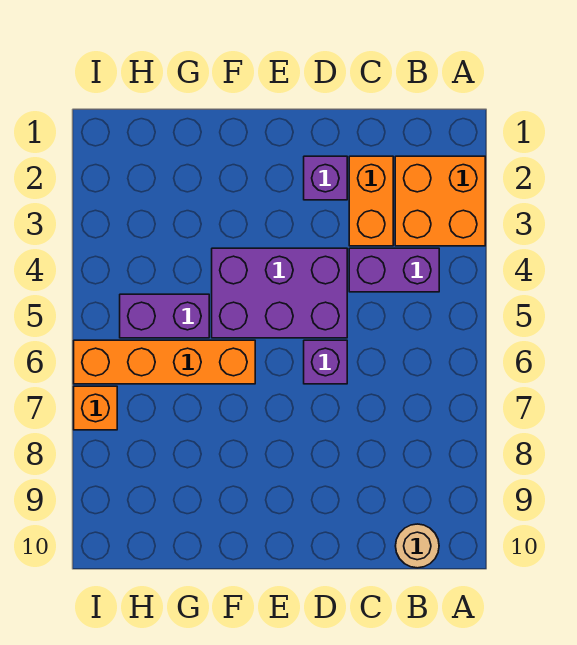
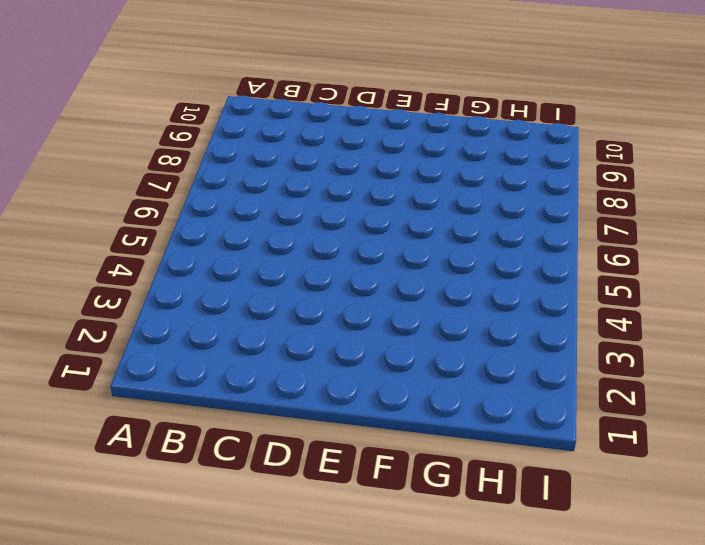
none -> orange 2x2 brick [395,156,485,246]
none -> purple 1x2 brick [349,248,439,292]

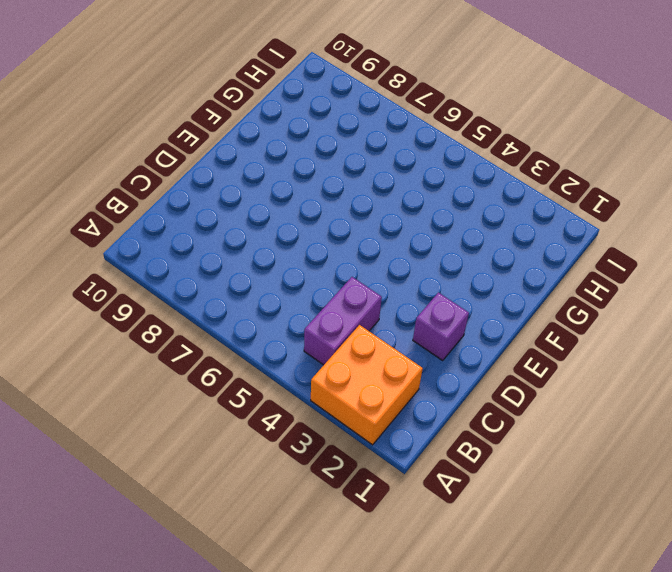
none -> tan 1x1 round brick [396,524,439,568]
none -> orange 1x2 brick [349,156,393,246]

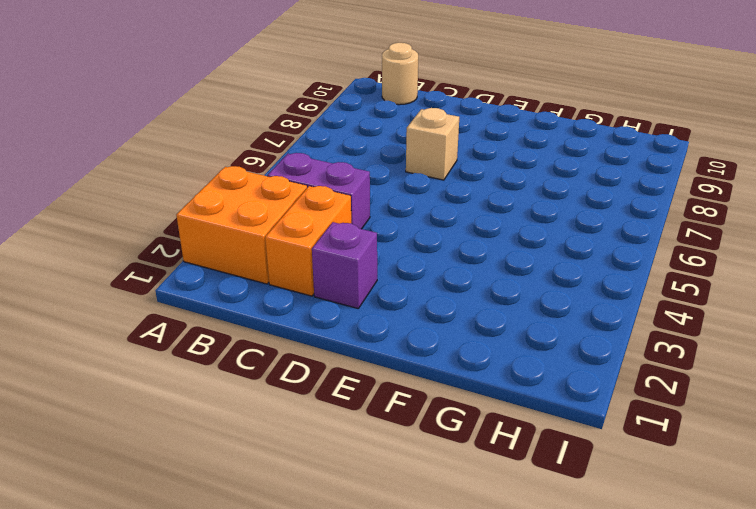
tan 1x1 brick [406,108,459,180] -> none
none -> purple 2x3 brick [212,248,347,338]
none -> purple 1x1 brick [304,340,347,384]

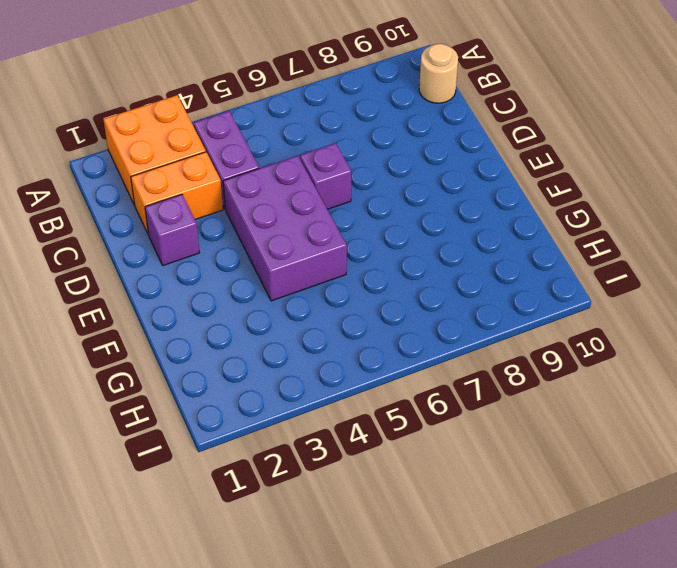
none -> orange 1x4 brick [74,340,255,384]
none -> purple 1x2 brick [120,294,209,338]

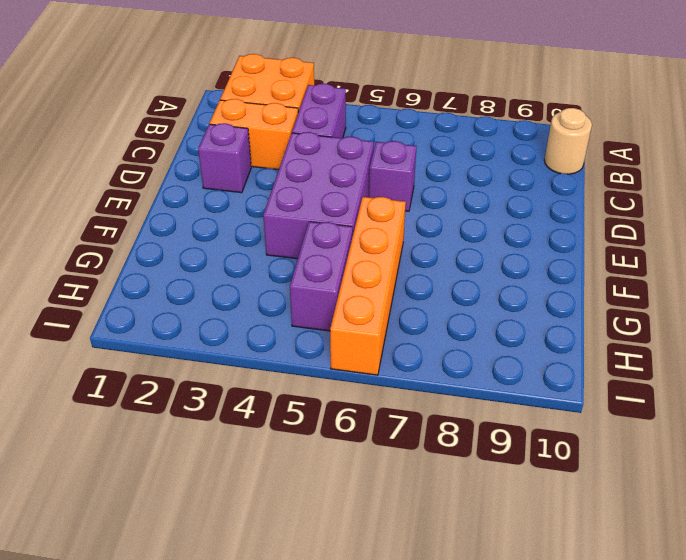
none -> orange 1x1 brick [74,386,117,430]

